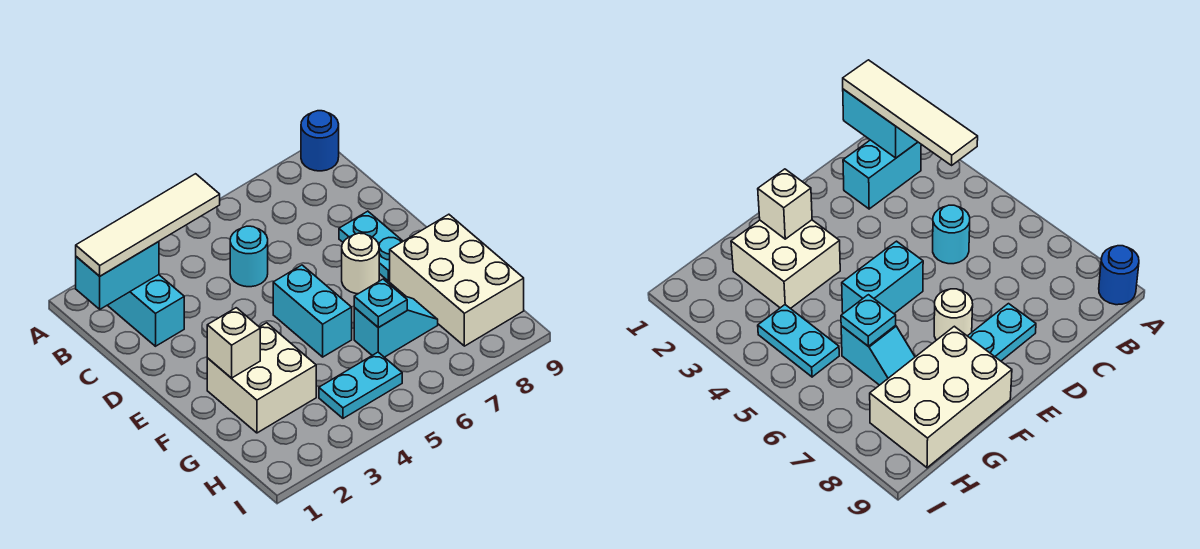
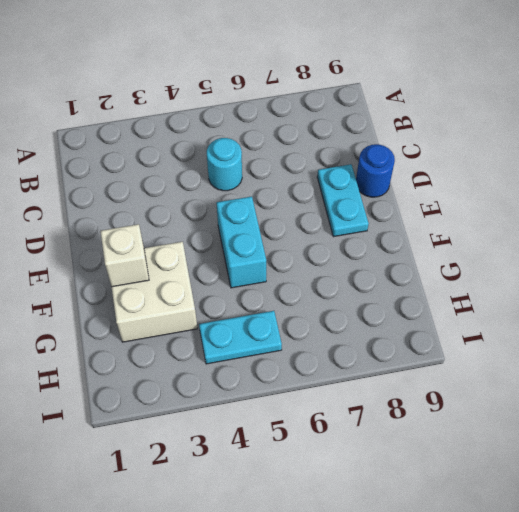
blue 1x1 round brick [356,144,395,197] -> blue 1x1 round brick moved to [301,111,339,171]
none -> cyan 1x2 brick [107,275,184,346]
none -> white 1x1 round brick [342,233,379,294]
none -> white 2x3 brick [390,214,524,346]

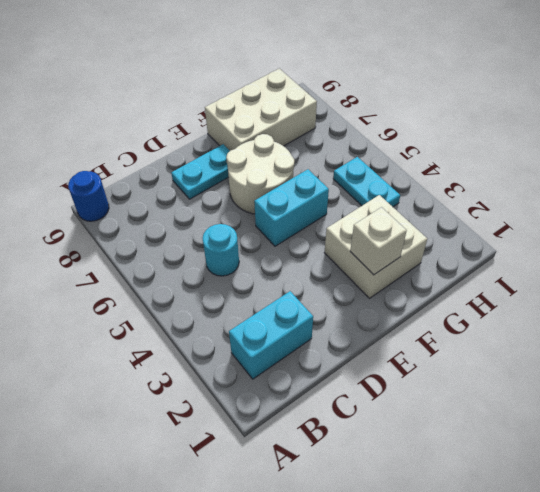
white 2x2 round brick [226,134,294,214] -> white 1x1 round brick [342,233,379,294]
none -> cyan 1x2 slope [354,296,438,357]
none -> cyan 1x2 brick [76,242,159,309]
none -> cyan 1x1 plate [354,279,407,328]

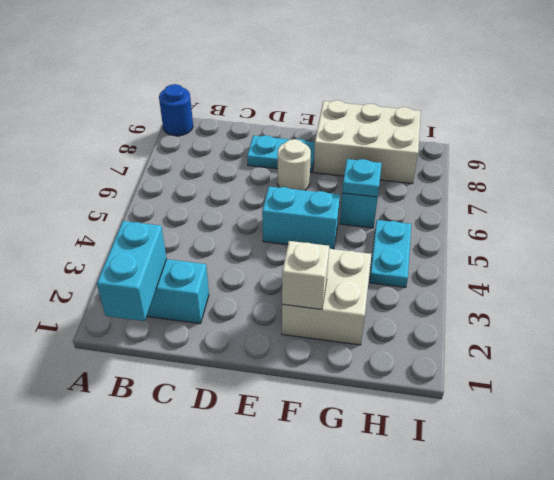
none -> cyan 1x1 round brick [230,226,268,287]
none -> white 1x4 tile [76,174,220,276]

